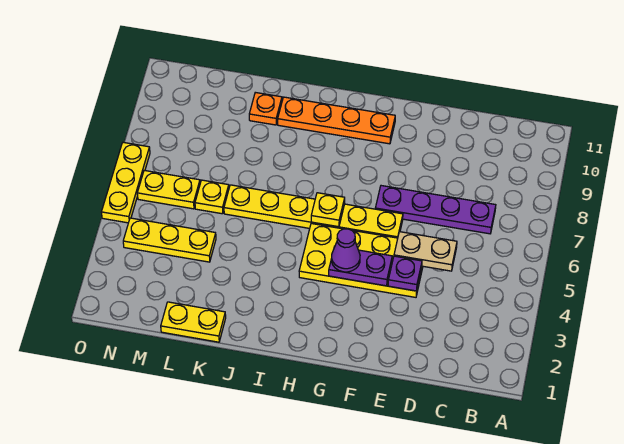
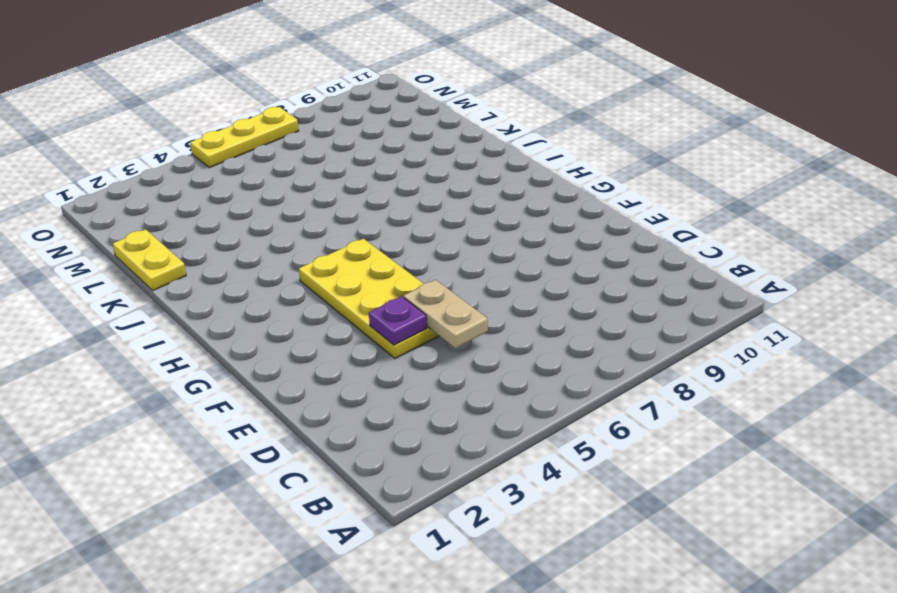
none -> purple 1x4 plate [375,186,496,234]
none -> yellow 1x6 plate [224,185,403,238]
none -> orange 1x4 plate [278,97,395,144]

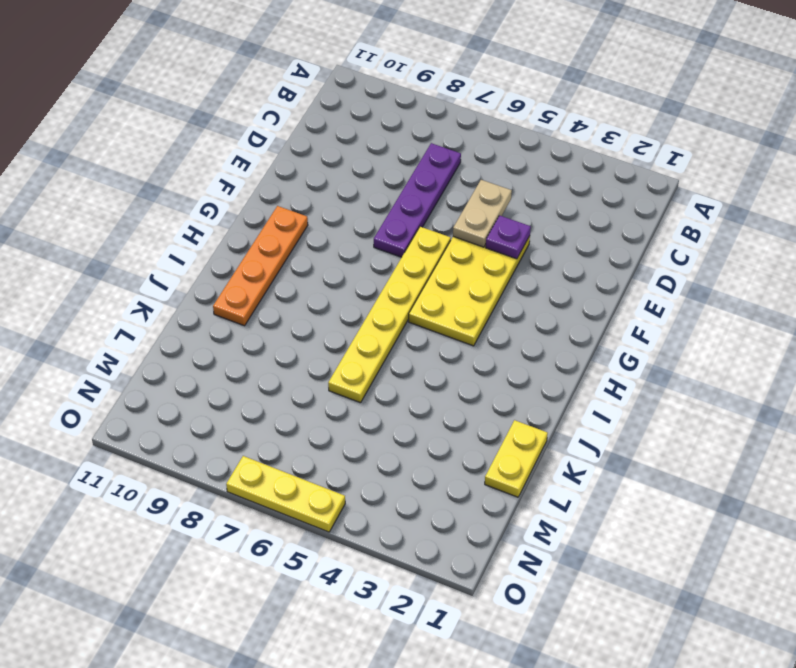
none -> orange 1x1 plate [249,92,282,125]
none -> yellow 1x3 plate [123,218,216,262]
none -> yellow 1x1 plate [195,180,229,214]

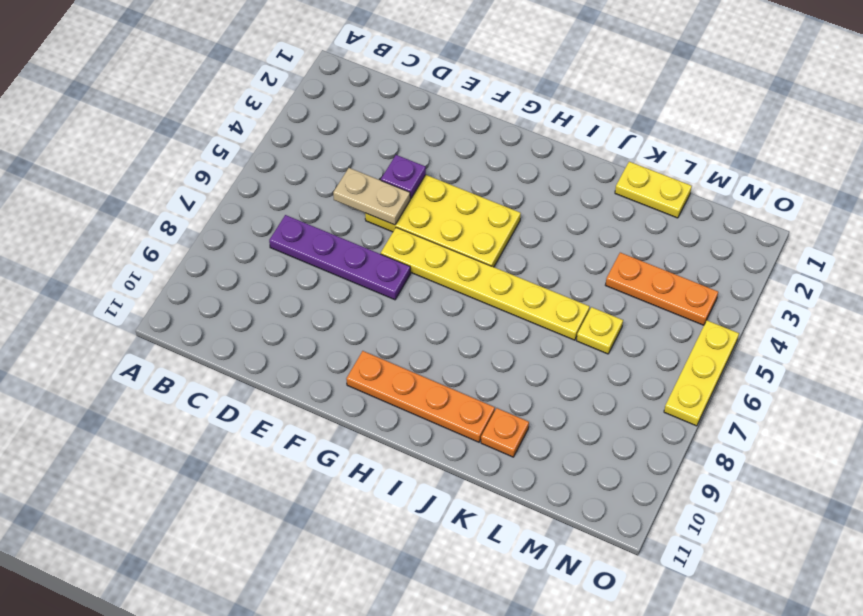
orange 1x3 plate [606,253,718,325] -> yellow 1x3 plate [123,218,216,262]
none -> yellow 1x2 plate [137,170,200,209]
none -> purple 1x2 plate [329,246,392,286]
none -> yellow 1x1 plate [311,193,345,227]

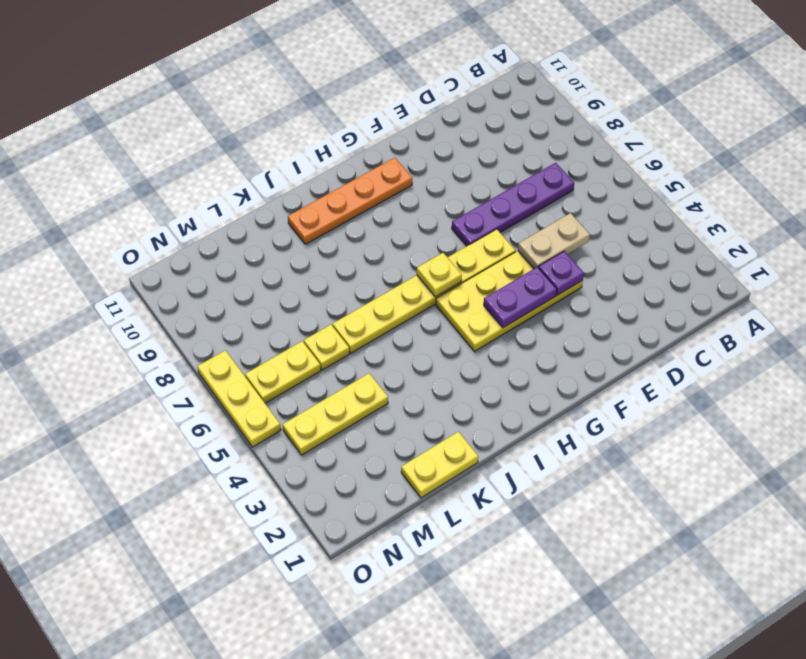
none -> orange 1x1 plate [249,92,282,125]
none -> purple 1x1 cone [331,229,360,272]

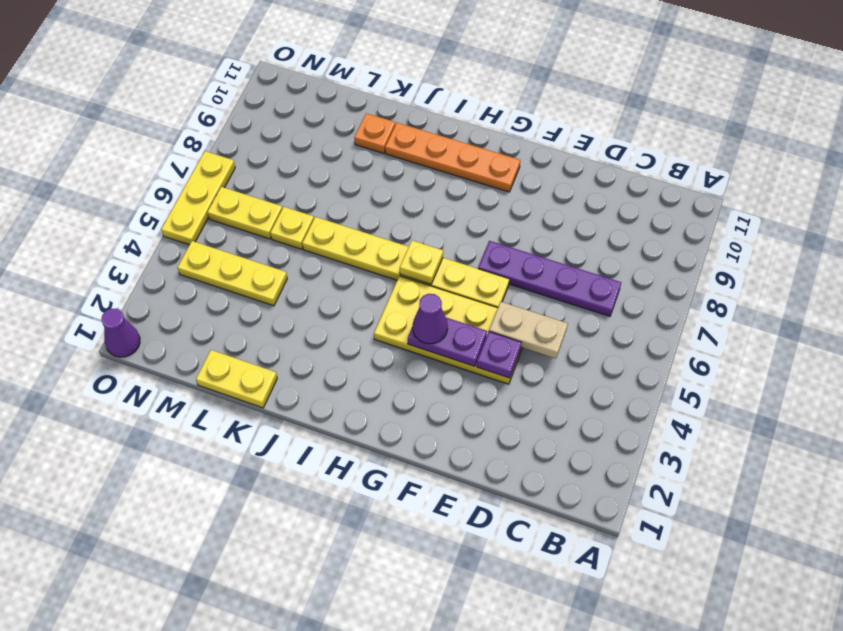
purple 1x1 cone [101,309,140,357] -> none

